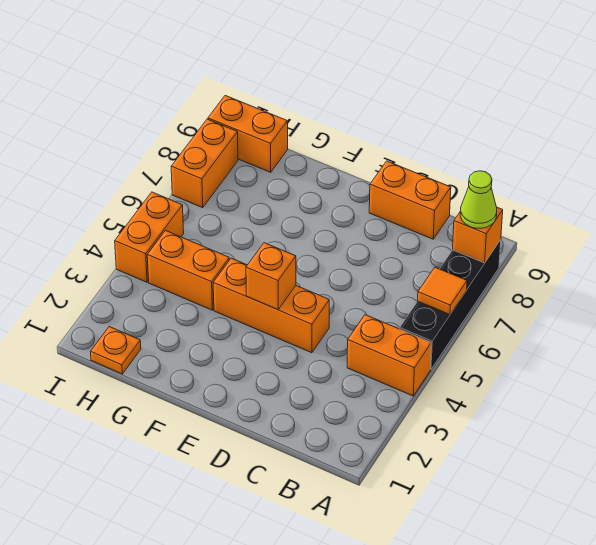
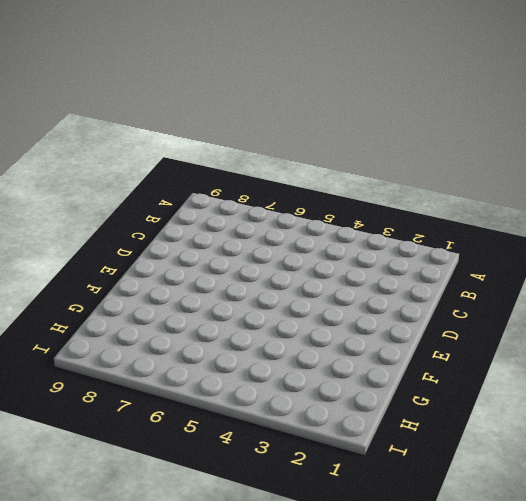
none -> orange 1x2 brick [347,315,431,396]
none -> black 1x4 brick [400,240,501,369]
none -> orange 1x2 brick [369,161,451,239]

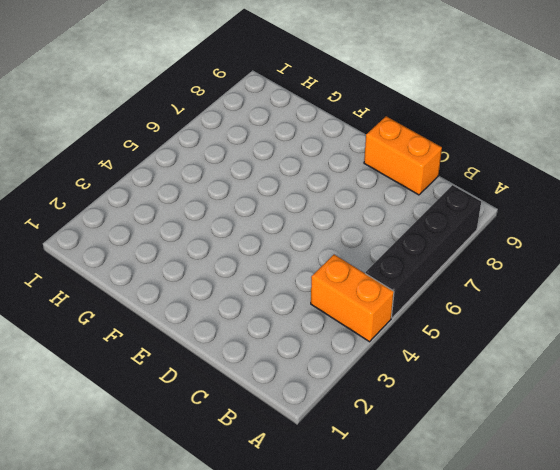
none -> orange 1x3 brick [213,258,329,353]
none -> orange 1x2 brick [147,231,229,310]
none -> orange 1x1 plate [91,327,141,374]

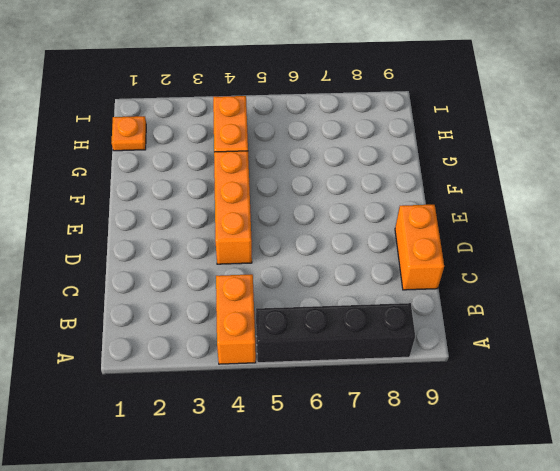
none -> orange 1x2 brick [208,96,288,172]
none -> orange 1x2 brick [115,192,184,282]
none -> orange 1x2 brick [171,119,238,208]

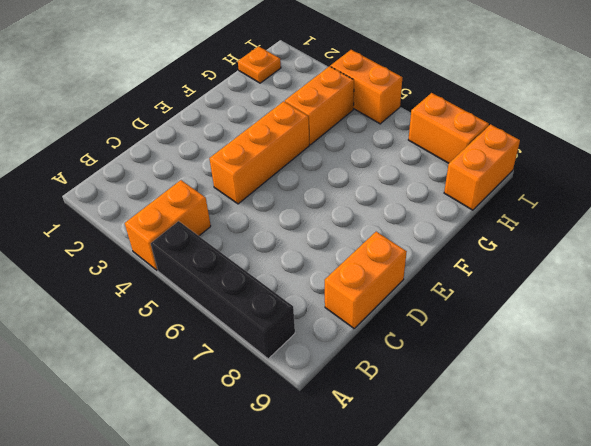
none -> orange 1x1 tile [418,267,467,315]
none -> orange 1x1 brick [453,207,503,263]
none -> orange 1x1 brick [246,243,296,310]

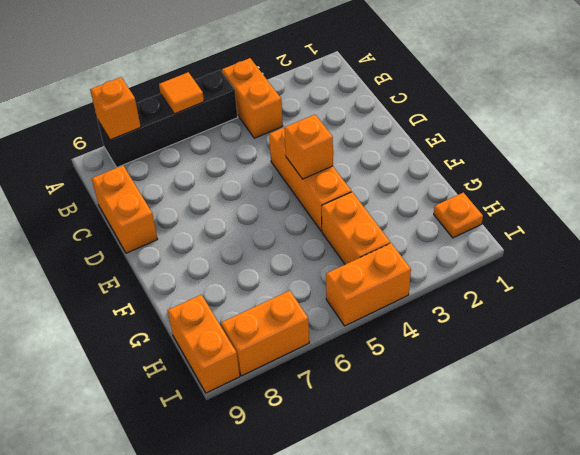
none -> lime 1x1 cone [460,171,497,228]

